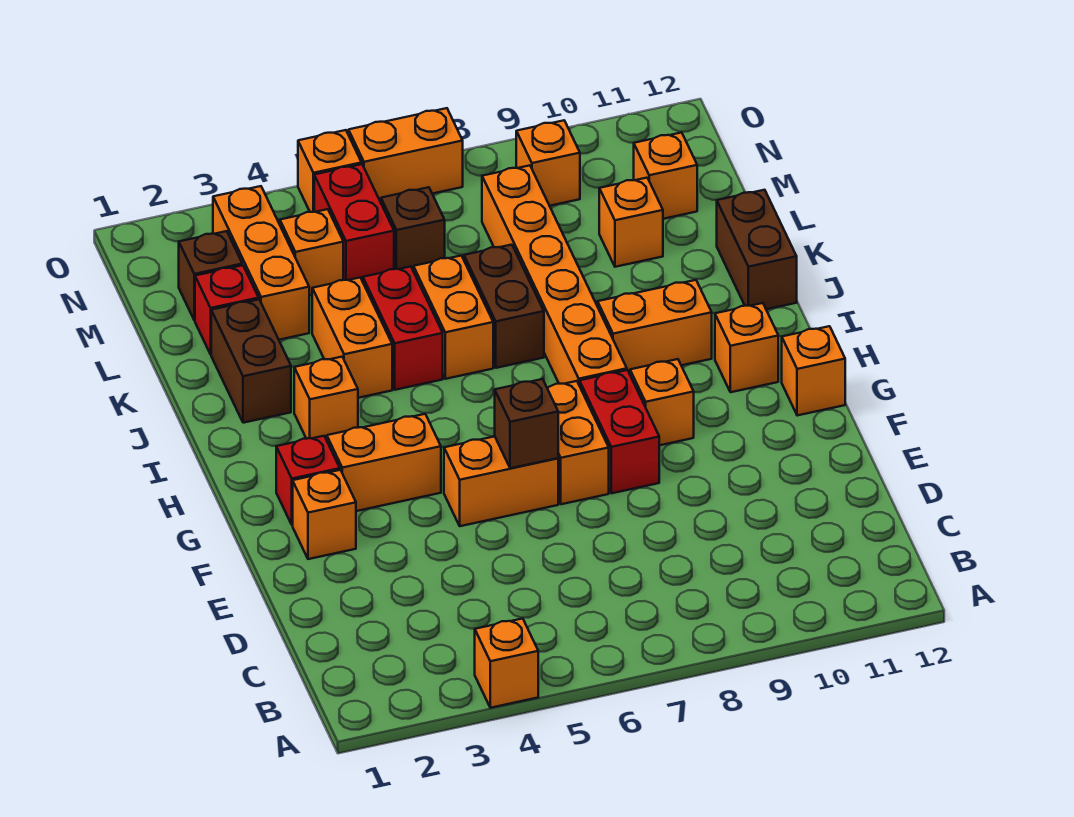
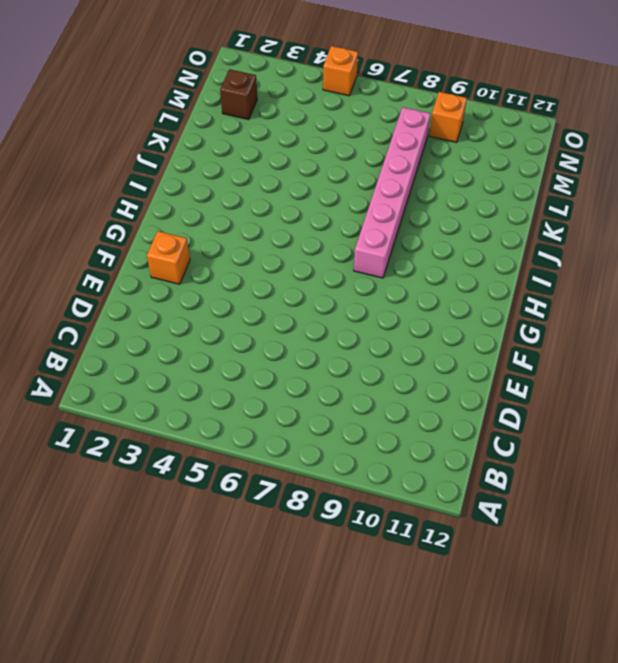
pink 1x6 brick [354,107,430,278] -> orange 1x6 brick [482,165,627,386]
none -> orange 1x1 brick [475,619,538,708]
none -> orange 1x2 brick [444,436,558,526]
none -> orange 1x2 brick [547,381,609,504]
none -> red 1x2 brick [580,370,659,493]

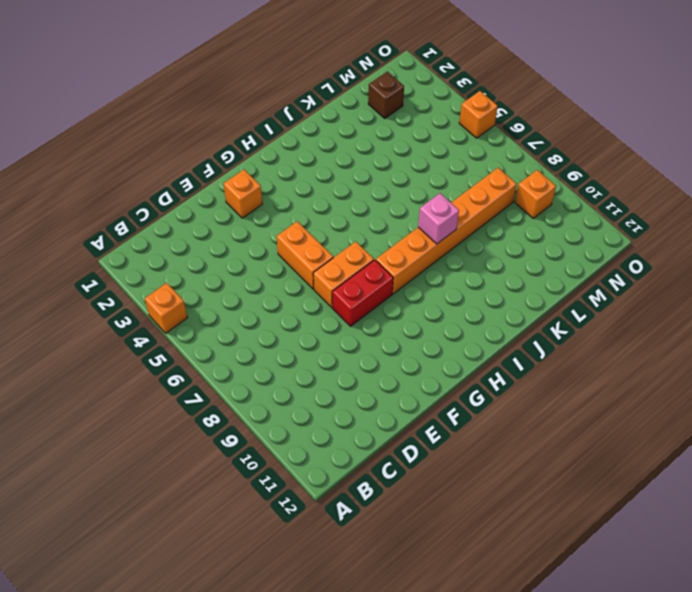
pink 1x1 brick [418,193,459,244] -> none
none -> red 1x1 brick [276,436,340,525]
none -> orange 1x2 brick [327,414,441,511]
none -> orange 1x1 brick [630,359,694,445]
none -> orange 1x1 brick [782,326,845,416]

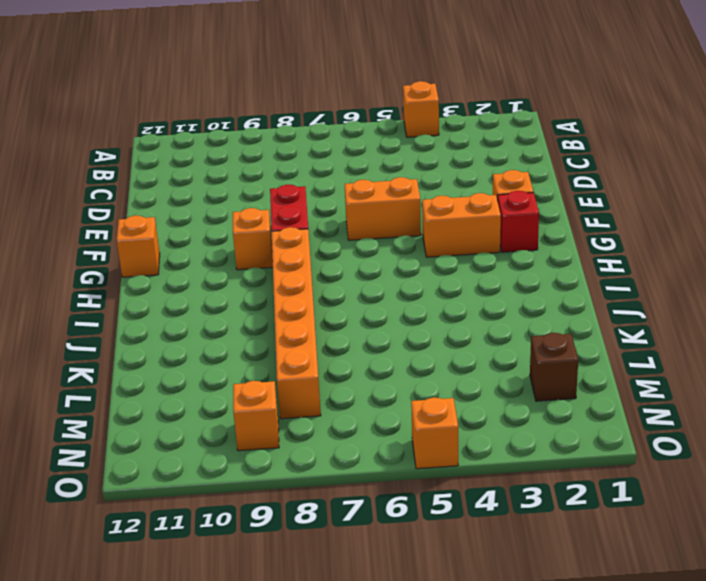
none -> orange 1x2 brick [547,381,609,504]
none -> orange 1x1 brick [715,303,778,392]
none -> orange 1x1 brick [294,357,358,440]
none -> orange 1x2 brick [598,280,712,374]

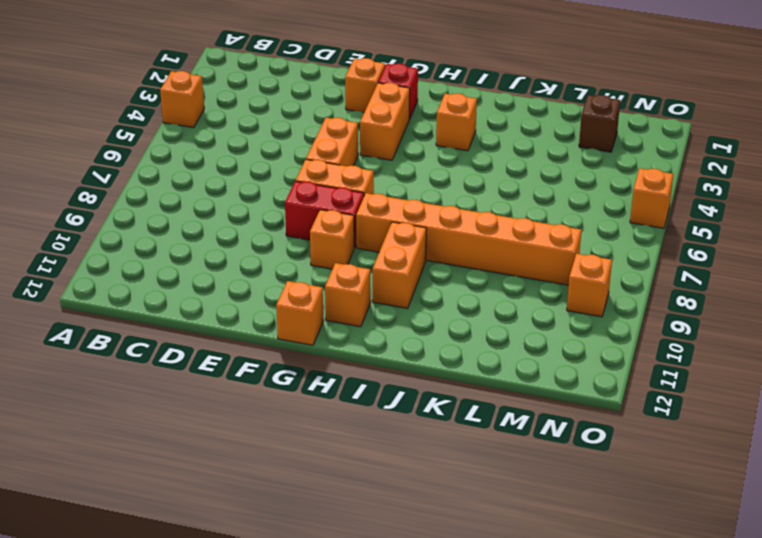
none -> brown 1x2 brick [211,299,291,423]
none -> orange 1x2 brick [312,278,392,398]
none -> red 1x2 brick [363,267,443,390]
none -> orange 1x2 brick [413,256,493,379]

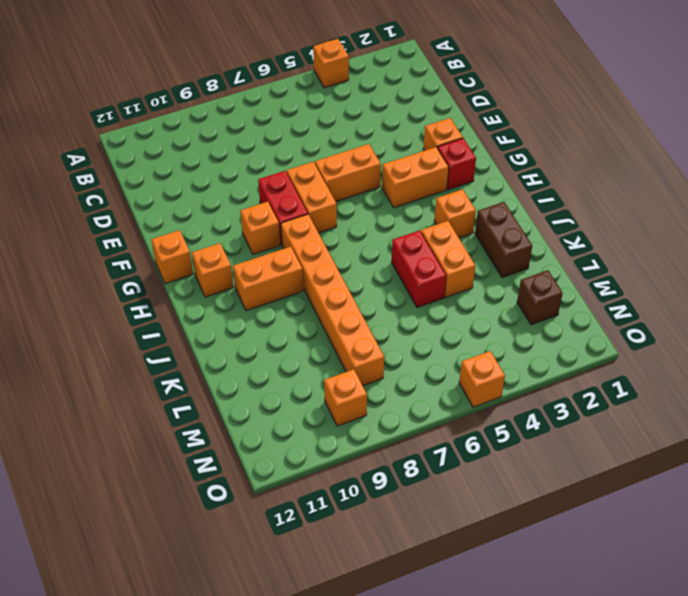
none -> orange 1x2 brick [413,256,493,379]
none -> brown 1x2 brick [464,245,544,368]
none -> brown 1x2 brick [717,190,797,309]
none -> red 1x1 brick [195,265,259,354]

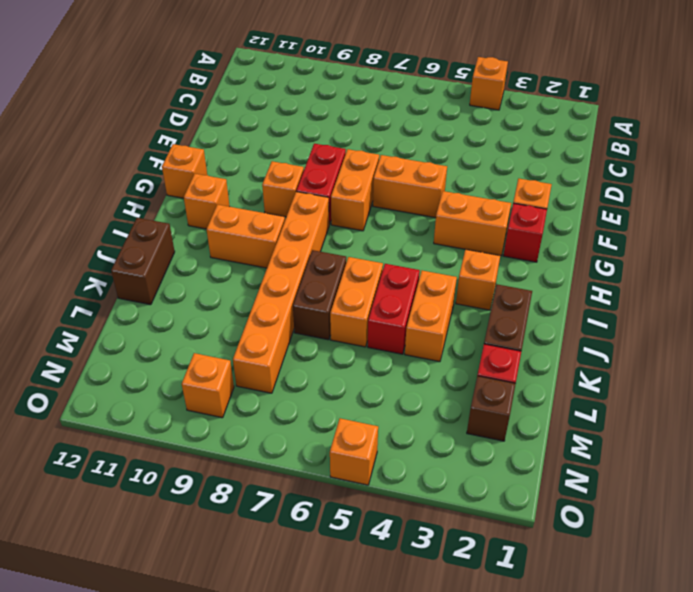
none -> orange 1x3 brick [213,186,309,340]
none -> orange 1x1 brick [599,178,663,267]
none -> orange 1x1 brick [280,209,343,296]
none -> red 1x2 brick [314,164,394,282]

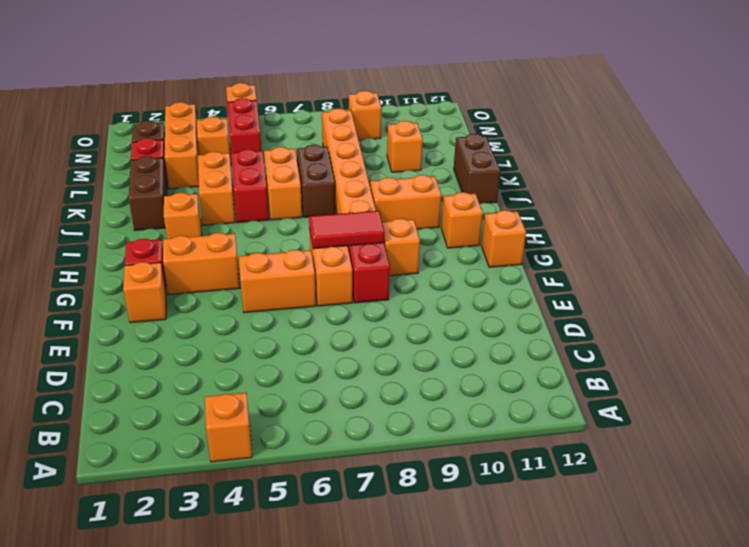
red 1x2 tile [309,211,384,249] -> none
none -> brown 1x1 brick [381,187,445,269]
none -> orange 1x1 brick [634,133,697,219]
none -> orange 1x2 brick [349,108,463,202]
none -> brown 1x1 brick [495,379,558,468]

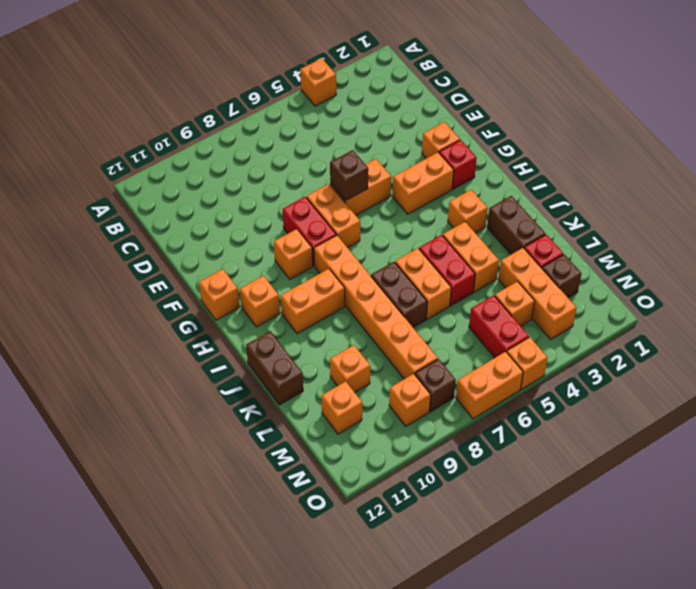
brown 1x1 brick [415,359,456,411] -> brown 1x1 brick moved to [381,187,445,269]

